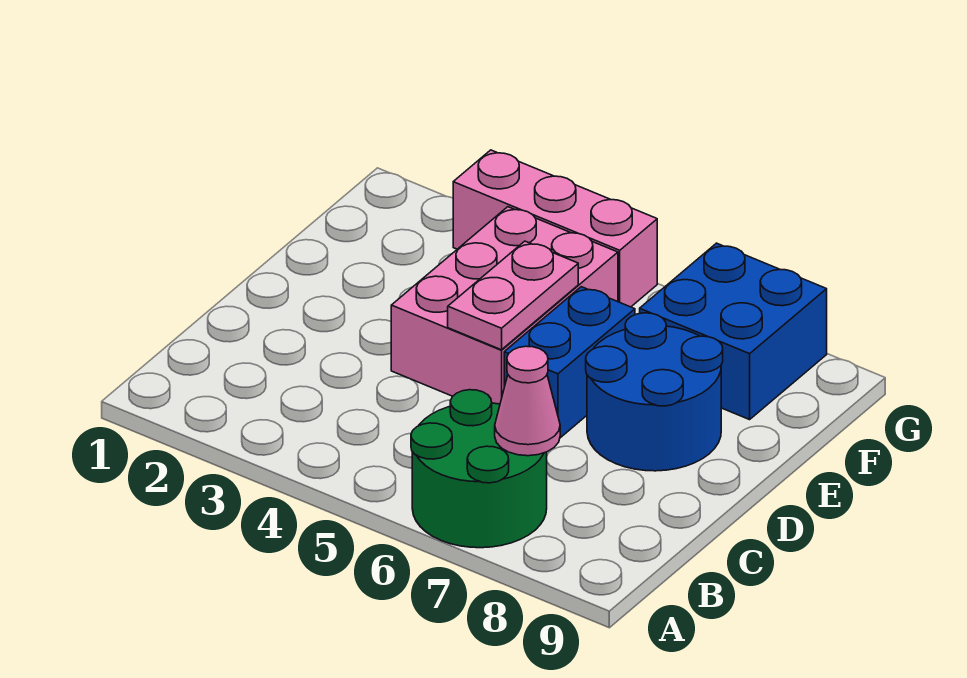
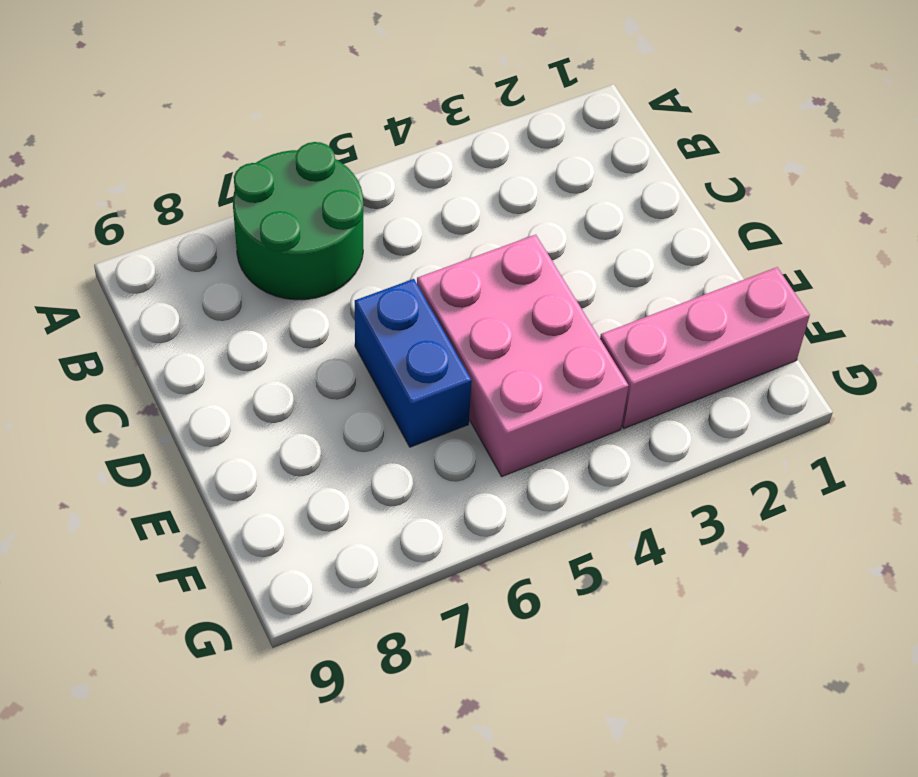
pink 1x3 brick [600,267,810,428] -> pink 1x3 brick moved to [453,150,657,307]
none -> blue 2x2 round brick [586,313,723,471]
none -> blue 2x2 brick [640,243,827,420]

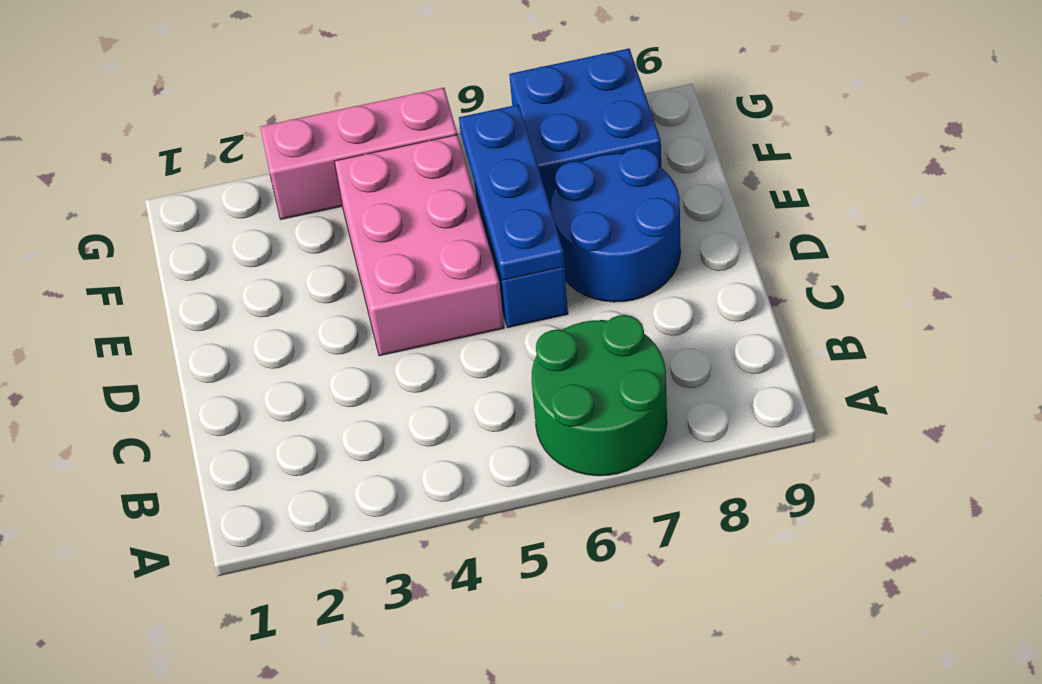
blue 1x3 plate [459,105,565,280] -> none
none -> pink 1x1 cone [495,346,560,456]
none -> pink 1x2 plate [448,241,578,350]

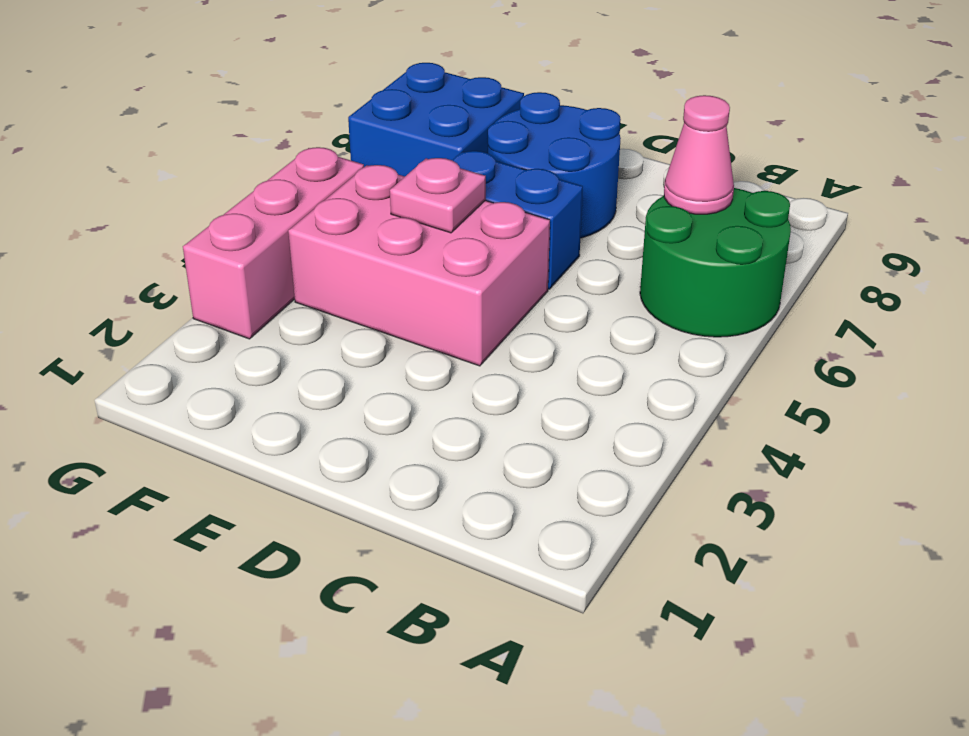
pink 1x1 plate [390,158,486,233] -> pink 1x2 plate [448,241,578,350]

